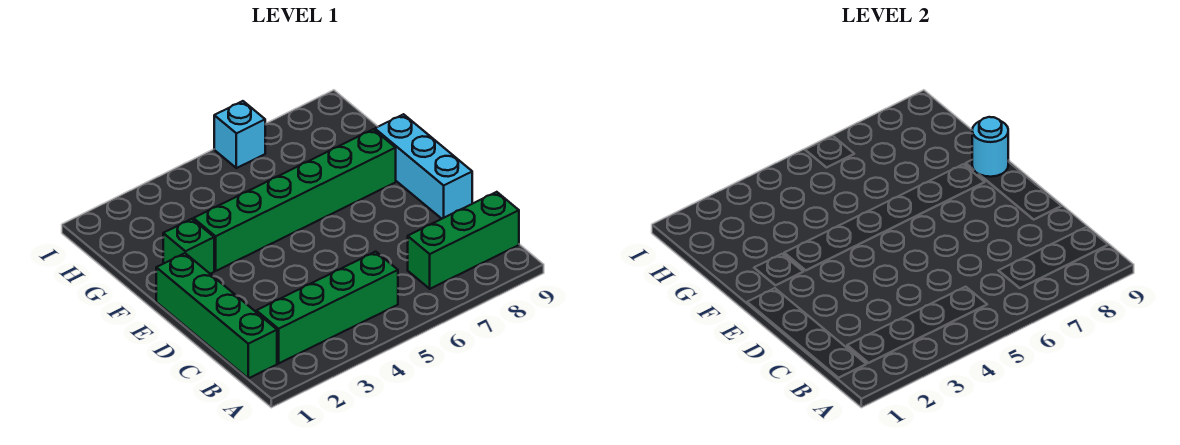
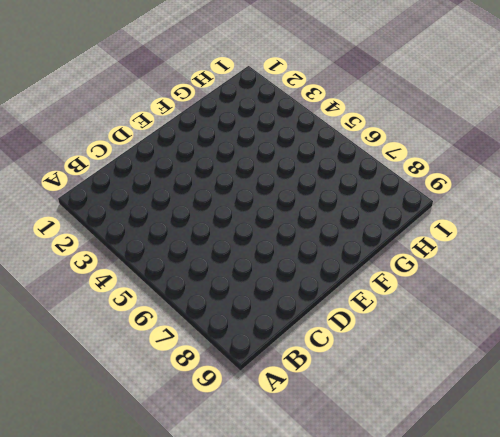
none -> green 1x4 brick [156,253,277,378]
none -> green 1x4 brick [256,252,398,363]

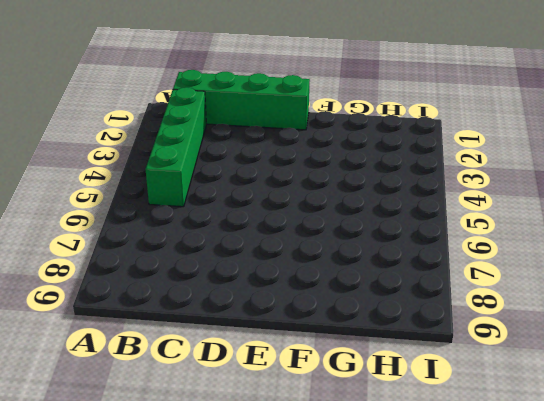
none -> green 1x3 brick [408,192,519,289]
none -> cyan 1x3 brick [375,114,472,219]

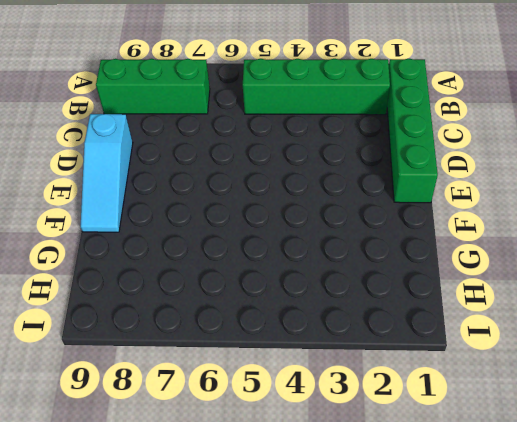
cyan 1x3 slope [81,114,133,232] -> cyan 1x3 brick [375,114,472,219]
none -> green 1x1 brick [163,219,214,274]
none -> green 1x6 brick [193,129,396,271]

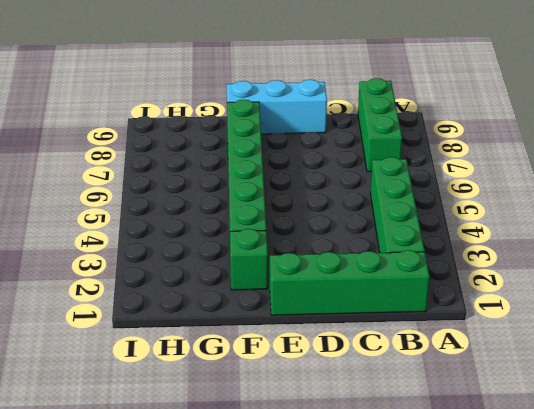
none -> cyan 1x1 brick [214,101,265,168]
none -> cyan 1x1 round brick [972,117,1008,177]

